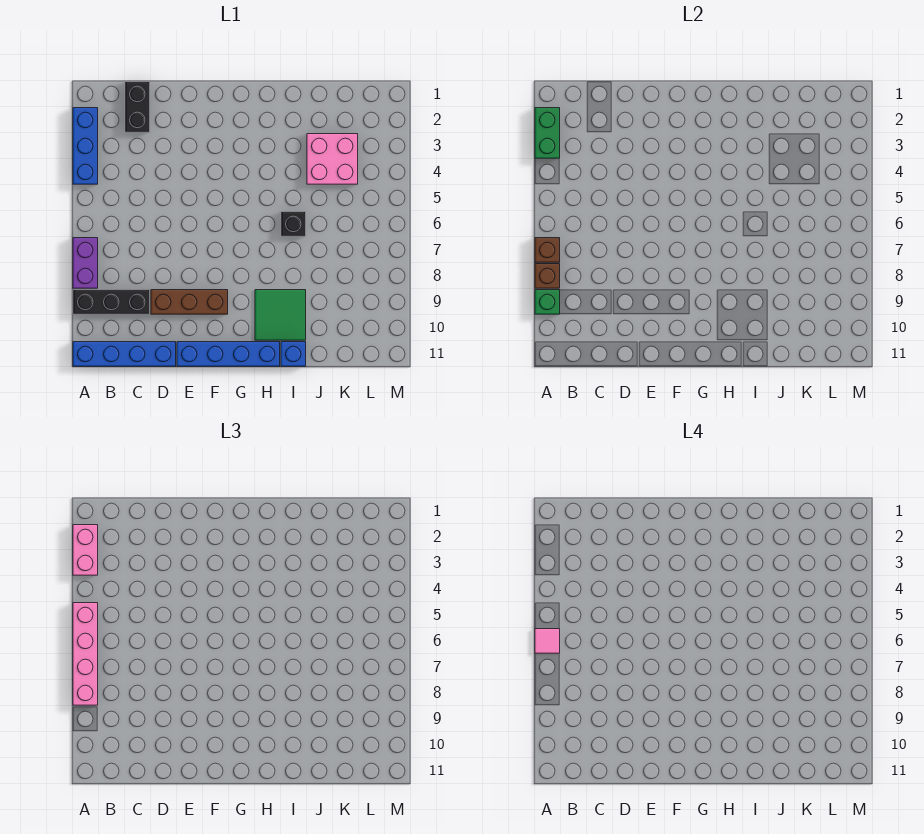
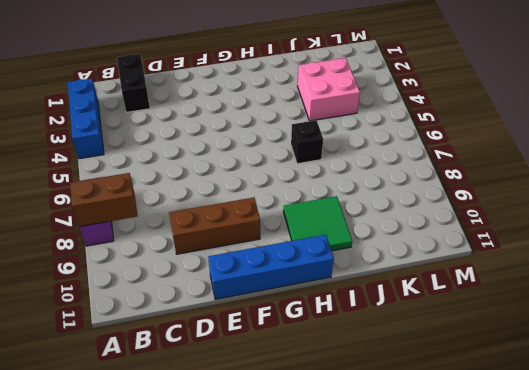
brown 1x2 brick [70,173,138,227] -> brown 1x1 brick [535,264,560,288]
none -> black 1x3 brick [73,290,150,314]
none -> blue 1x4 brick [73,342,176,366]
none -> blue 1x1 brick [281,342,306,366]

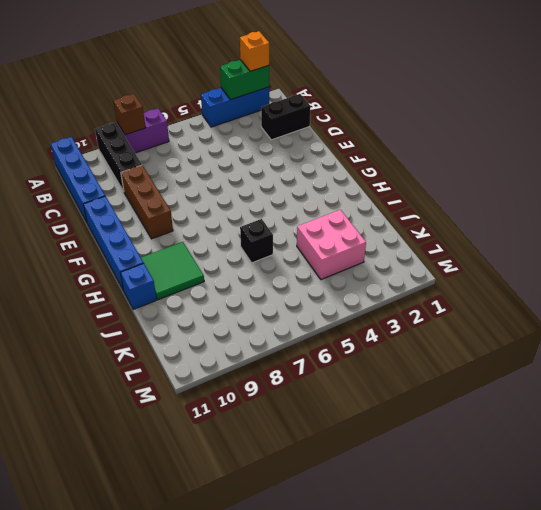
orange 1x1 brick [240,31,269,71] -> pink 1x2 brick [73,525,98,575]
none -> brown 1x1 brick [535,238,560,262]
none -> green 1x1 brick [535,290,560,314]
none -> pink 1x4 brick [73,603,98,705]

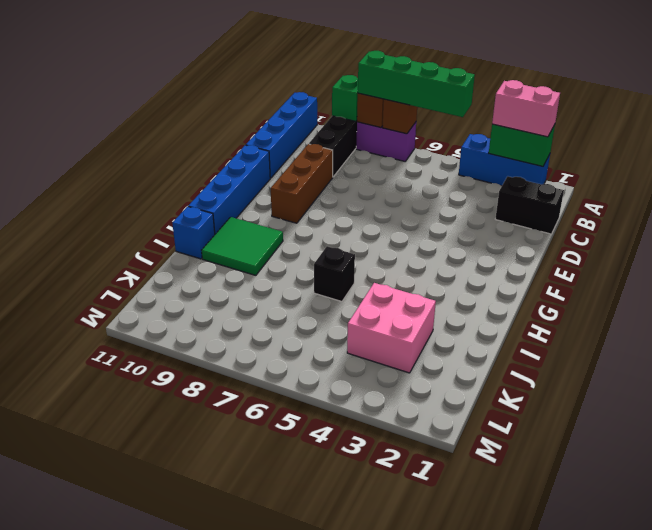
green 1x4 brick [358,51,475,117] -> pink 1x4 brick [73,603,98,705]
none -> pink 1x1 tile [535,629,560,653]

